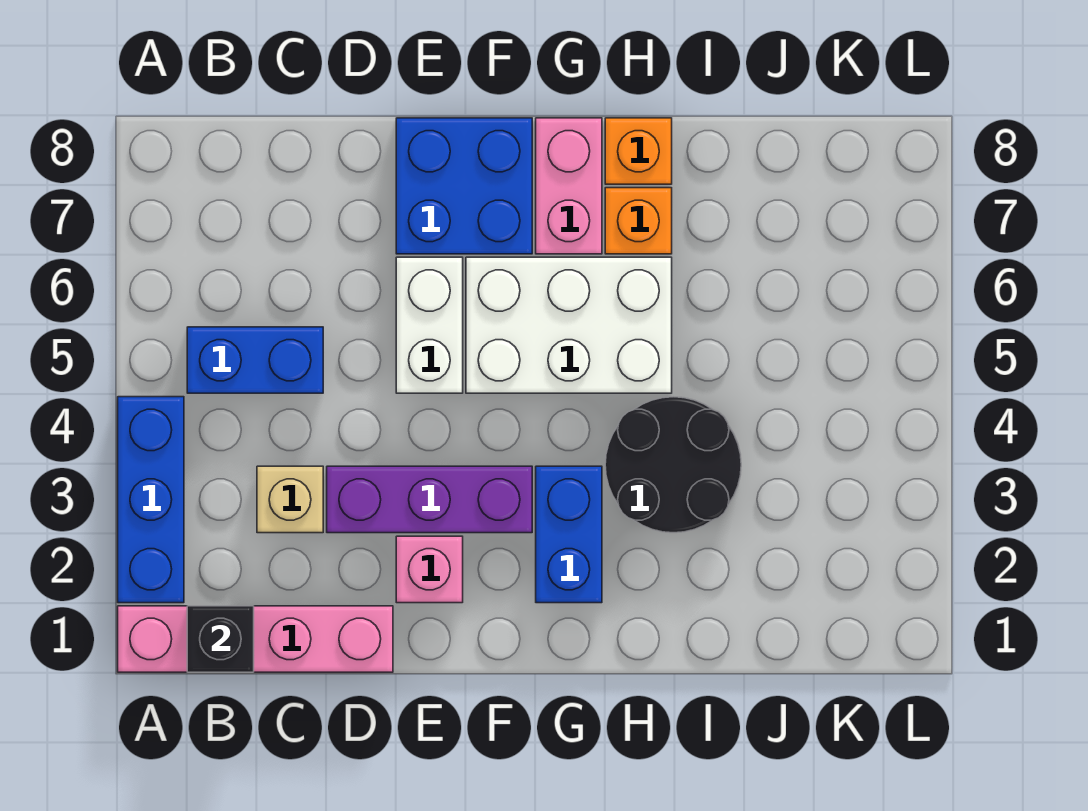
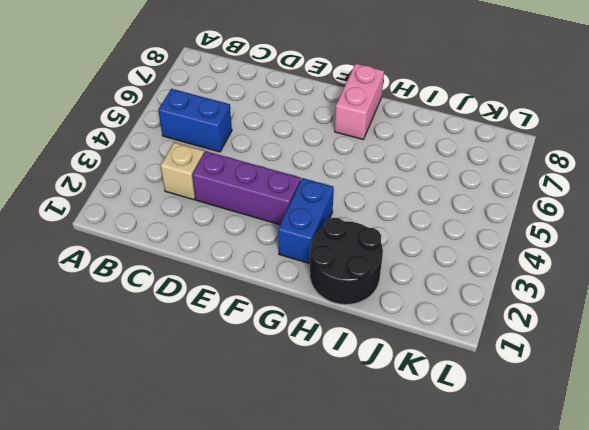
black 2x2 round brick [310,218,383,305] -> black 2x2 round brick moved to [605,397,741,533]
none -> pink 1x4 brick [118,606,393,672]
none -> blue 1x3 brick [118,397,184,603]
none -> pink 1x1 brick [396,536,463,603]

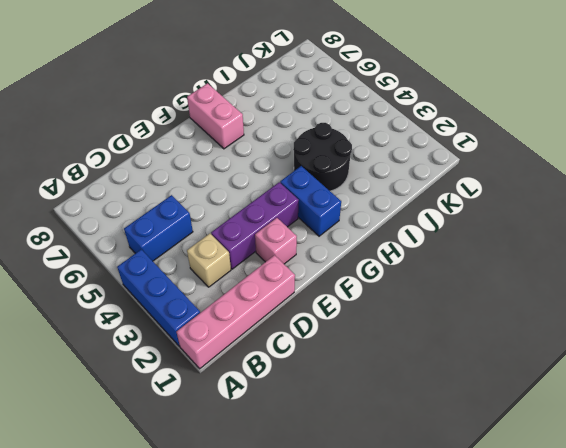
none -> white 1x2 brick [396,257,463,393]
none -> blue 2x2 brick [396,118,532,254]
none -> white 2x3 brick [466,257,672,393]

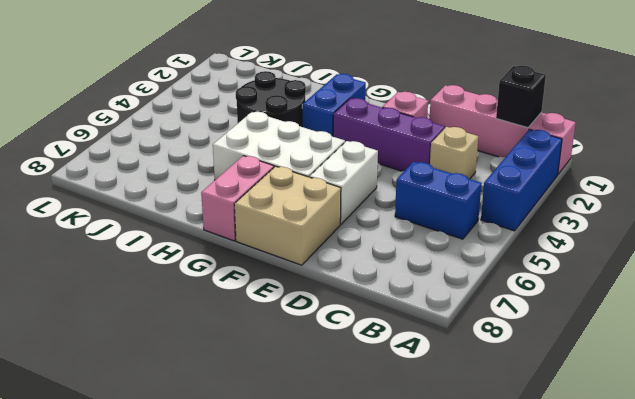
tan 2x2 brick [234,166,341,265] -> blue 2x2 brick [396,118,532,254]
none -> orange 1x1 brick [605,188,672,254]
none -> orange 1x1 brick [605,118,672,184]

